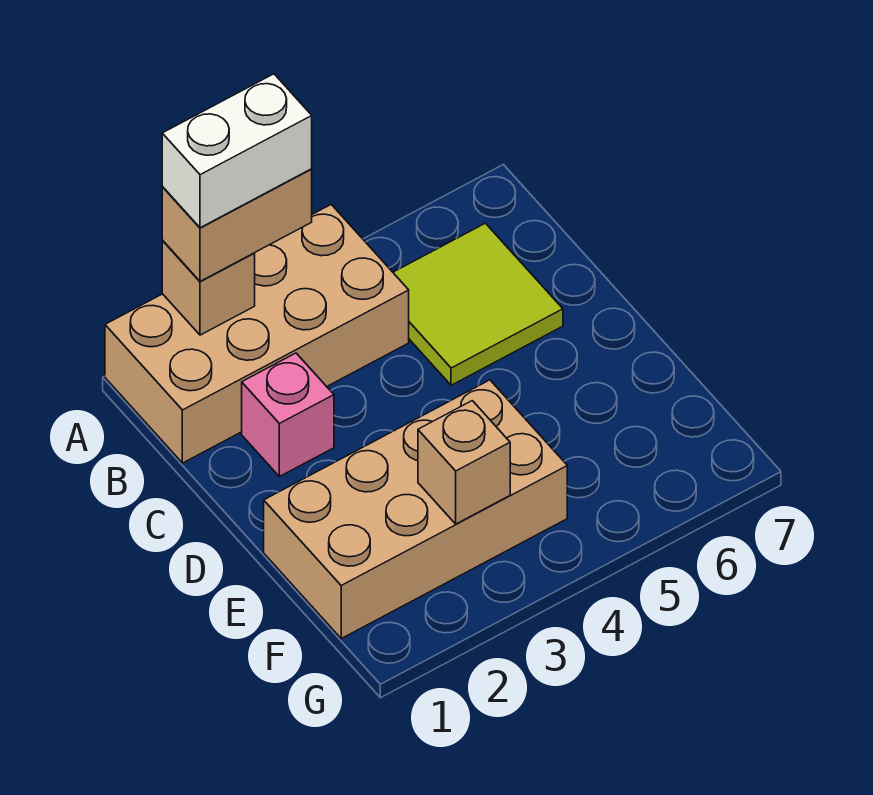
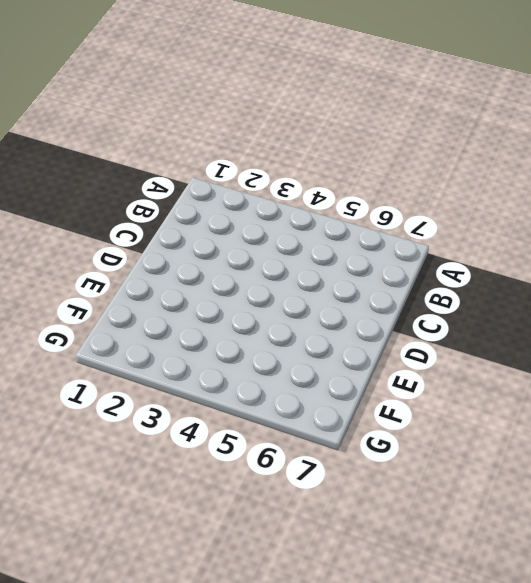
none -> tan 2x4 brick [105,205,409,463]
none -> lime 2x2 tile [393,223,563,385]

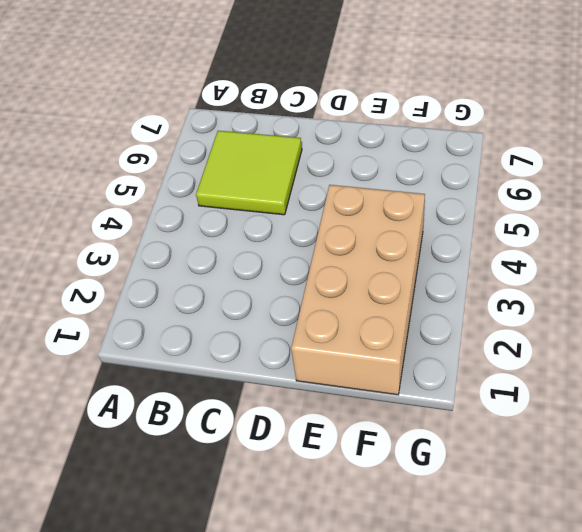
none -> tan 2x4 brick [105,205,409,463]
none -> pink 1x1 brick [242,353,334,477]

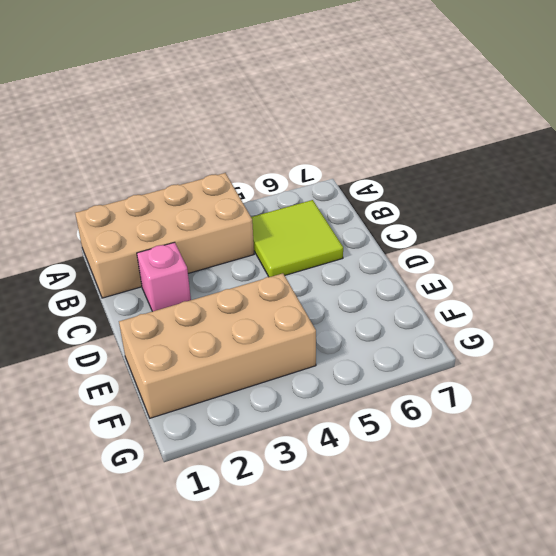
none -> tan 1x1 brick [162,241,255,335]
none -> tan 1x1 brick [418,401,510,524]

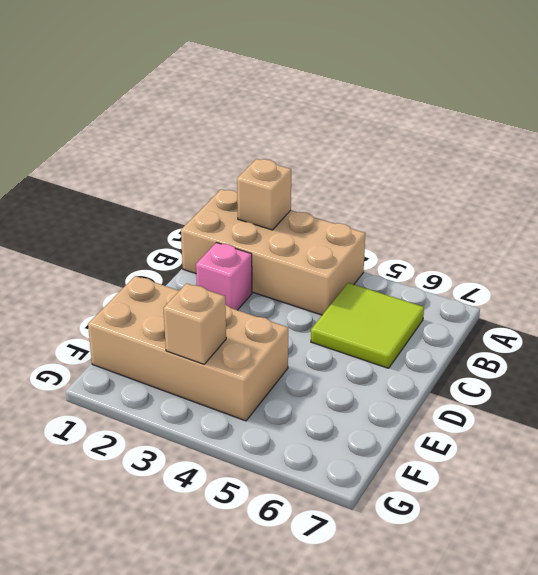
none -> tan 1x2 brick [162,169,312,281]
none -> white 1x2 brick [162,74,312,228]

